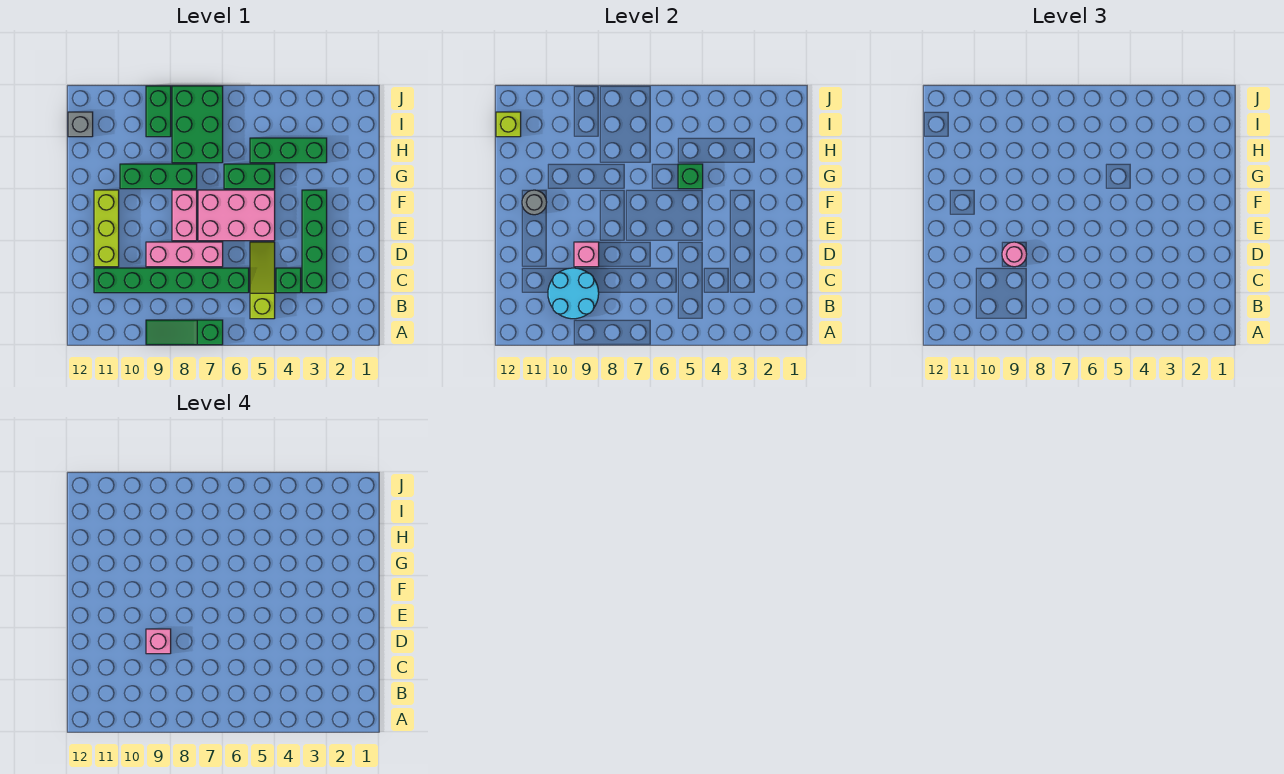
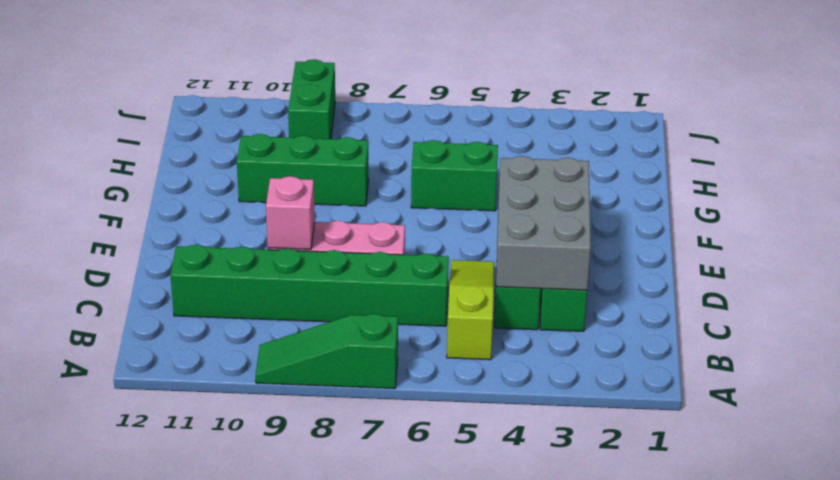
grey 2x3 brick [496,156,591,290] -> none
none -> lime 1x3 brick [94,190,119,267]
none -> pink 2x3 brick [198,190,275,241]
none -> pink 1x2 brick [172,190,197,241]

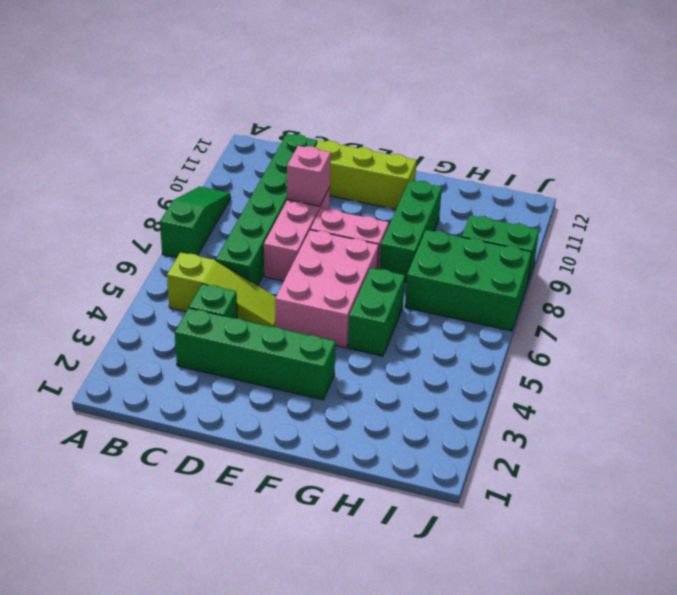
none -> green 1x3 brick [250,138,327,163]
none -> grey 1x1 brick [68,112,93,137]
none -> cyan 2x2 round brick [548,268,599,319]

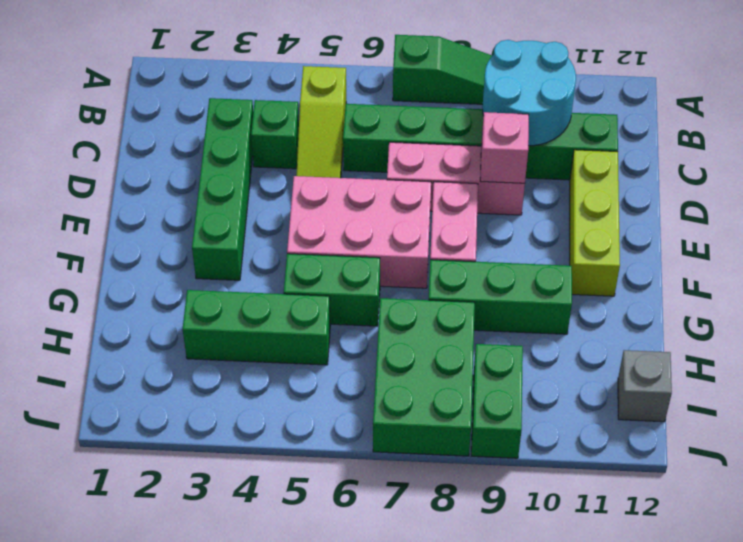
none -> grey 1x1 round brick [522,190,547,215]
none -> green 1x1 brick [678,164,703,189]
none -> lime 1x1 brick [496,112,521,137]

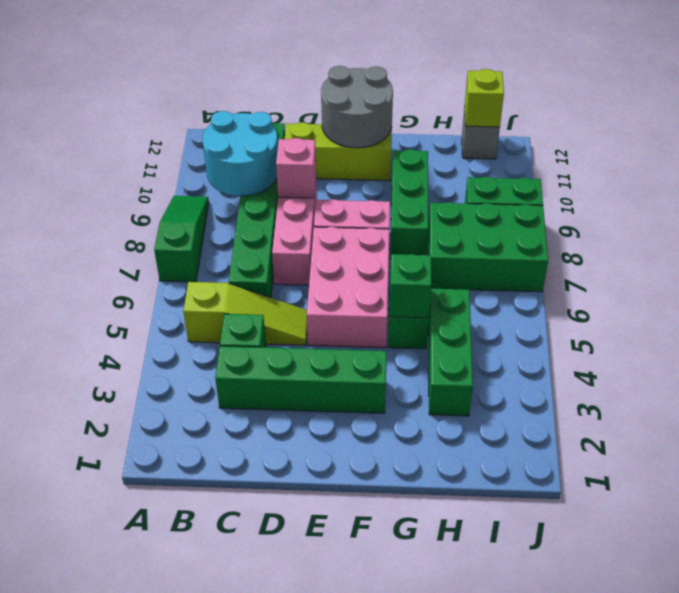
grey 2x2 round brick [321,66,393,148] -> grey 1x1 round brick [522,190,547,215]
none -> pink 1x1 round brick [1002,242,1027,267]
none -> pink 1x1 brick [146,629,171,654]

